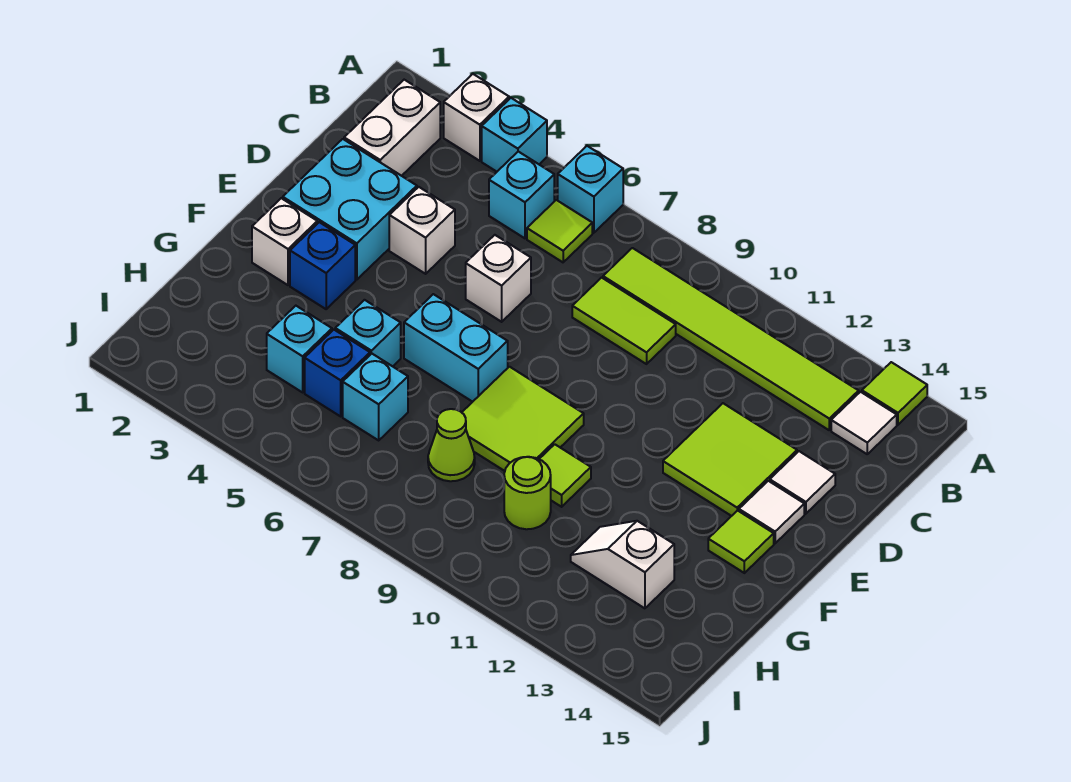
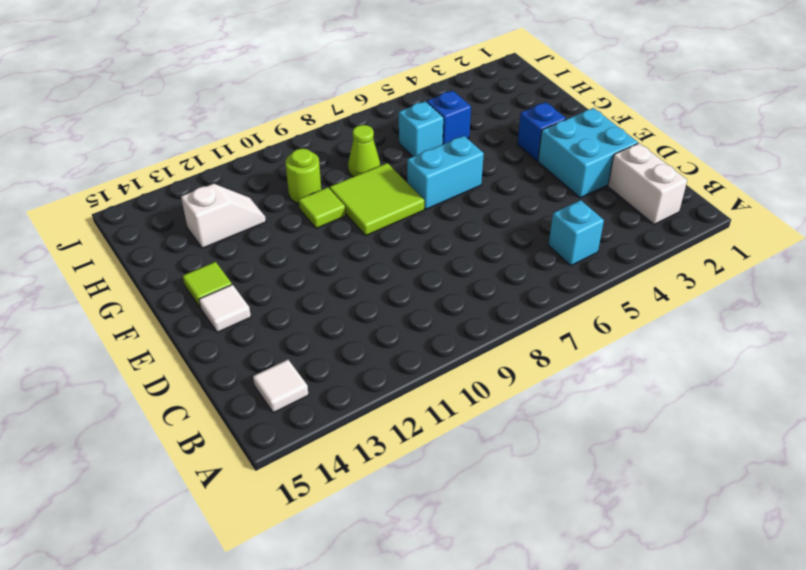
none -> white 1x1 brick [444,74,509,161]
none -> cyan 1x1 brick [482,98,547,172]
none -> cyan 1x1 brick [558,146,623,233]

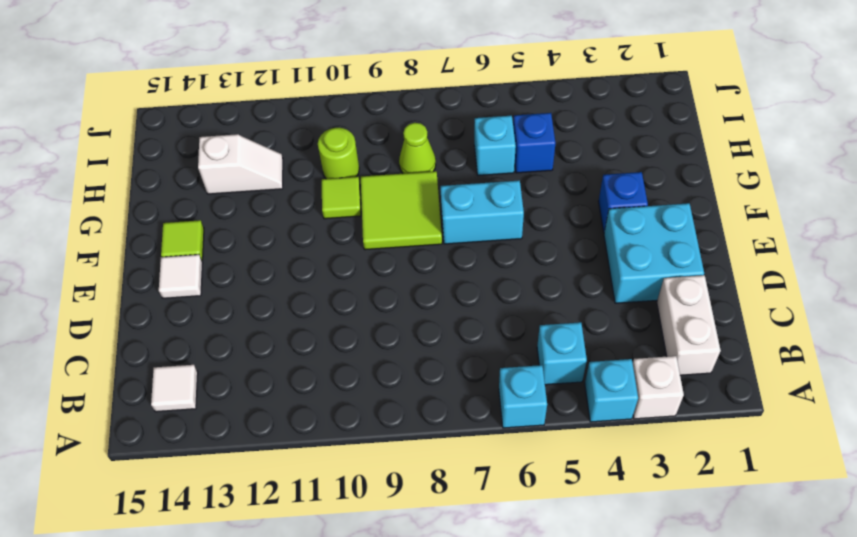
none -> lime 1x1 tile [862,362,927,425]
none -> lime 1x1 tile [527,200,592,262]
none -> lime 1x6 tile [603,248,859,430]

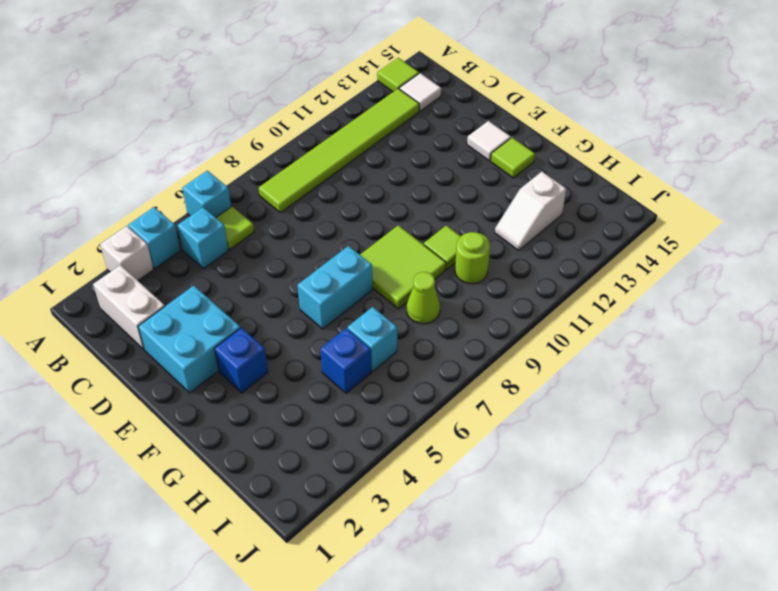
none -> lime 1x2 tile [572,278,676,364]
none -> white 1x1 brick [389,187,455,274]
none -> white 1x1 brick [466,235,531,322]

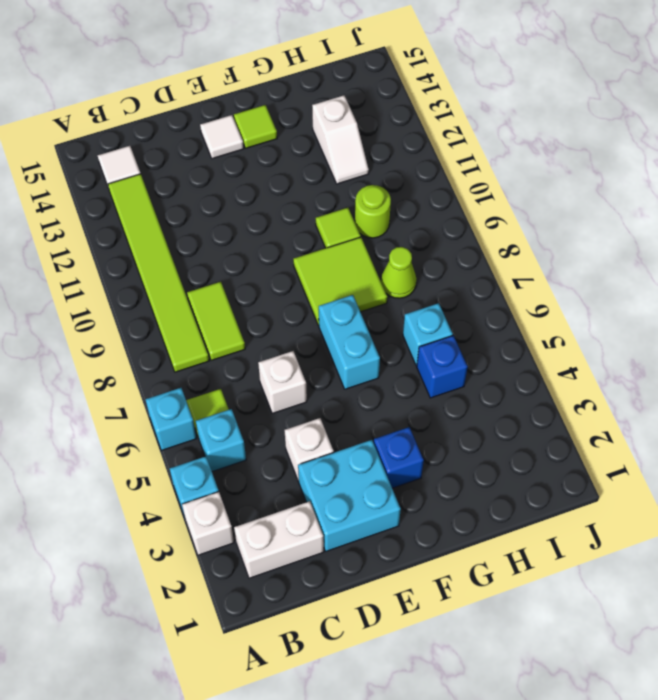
none -> lime 1x1 tile [862,362,927,425]
none -> lime 2x2 tile [663,403,797,516]
none -> white 1x1 tile [770,451,835,514]

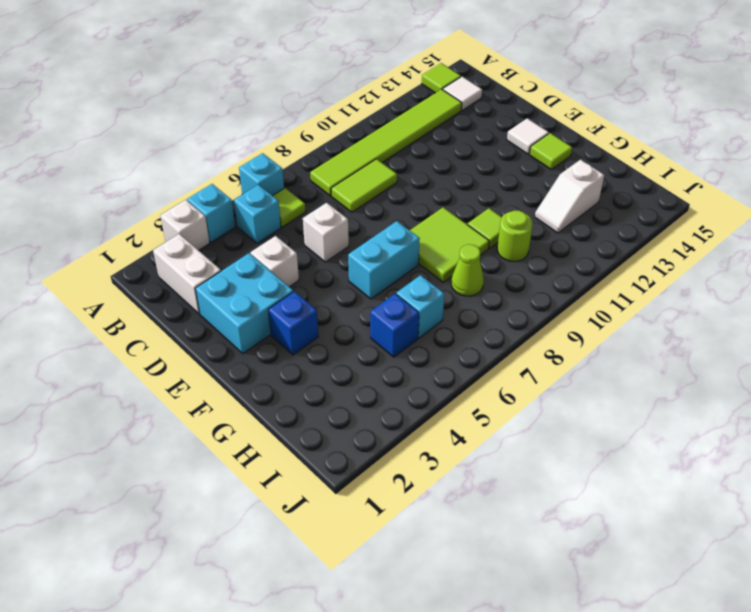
none -> lime 2x2 tile [663,403,797,516]
none -> white 1x1 tile [770,451,835,514]
none -> white 1x1 brick [252,198,317,285]

